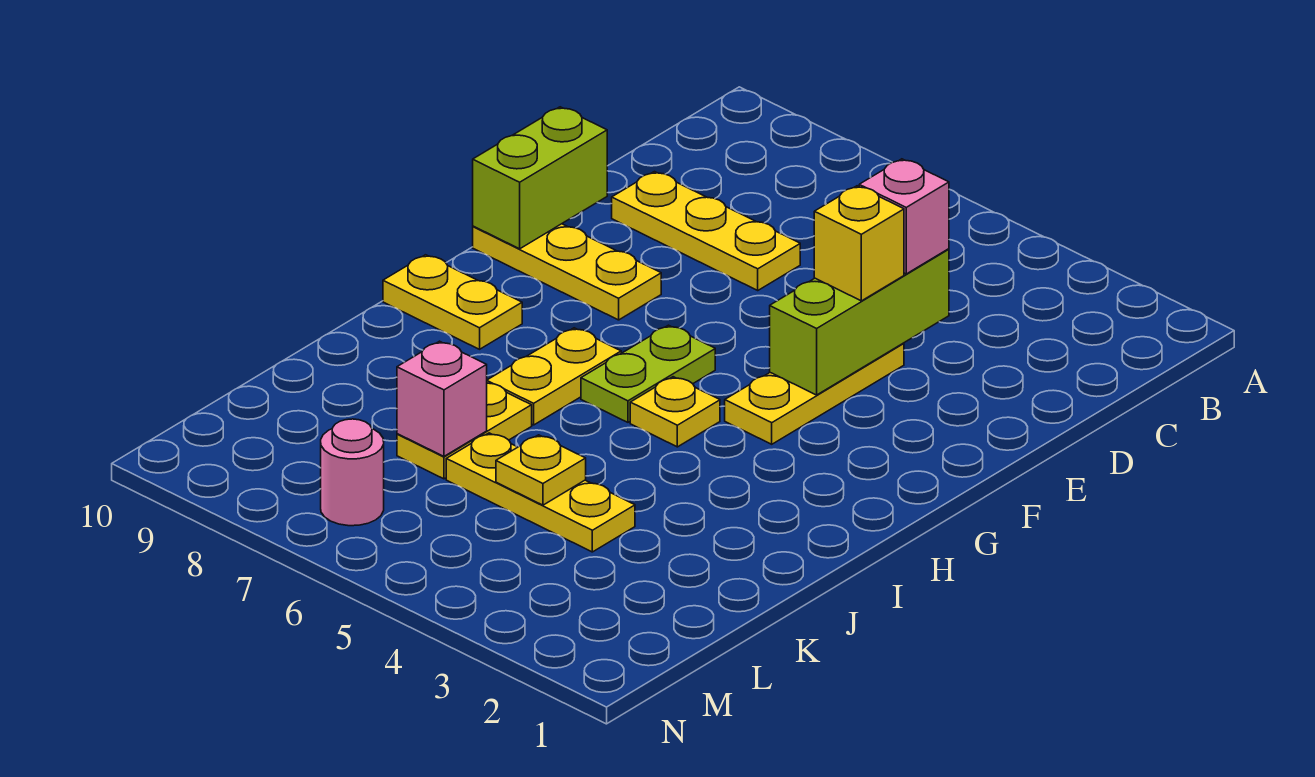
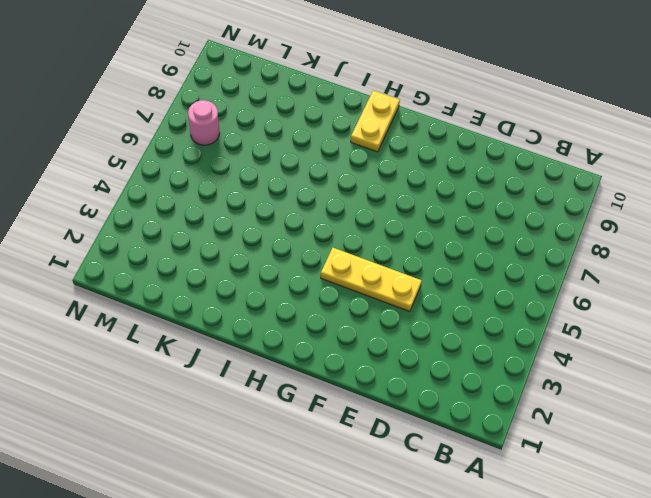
none -> yellow 1x3 plate [612,172,800,290]
none -> yellow 1x3 plate [473,224,661,320]
none -> lime 1x2 plate [581,325,715,422]

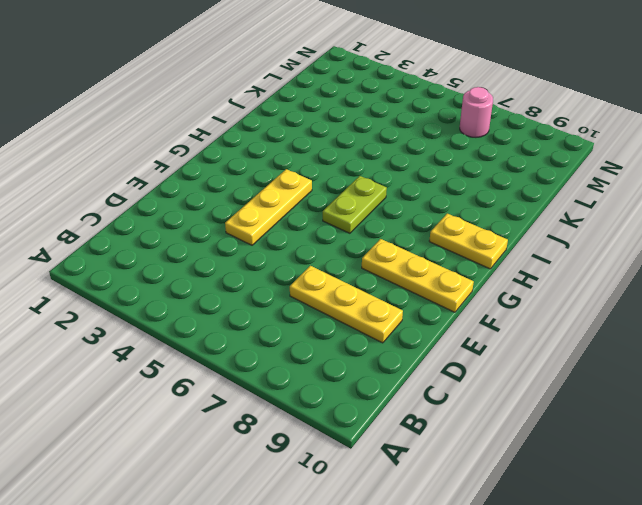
none -> yellow 1x1 plate [630,377,720,447]
none -> yellow 1x2 plate [487,328,621,425]
none -> yellow 1x2 plate [397,383,532,479]

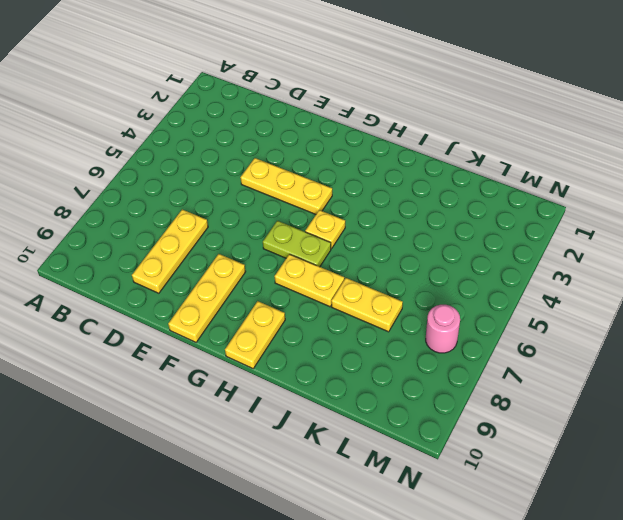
none -> yellow 1x3 plate [446,433,635,552]
none -> lime 1x3 brick [770,249,949,395]
none -> lime 1x2 brick [473,107,607,249]

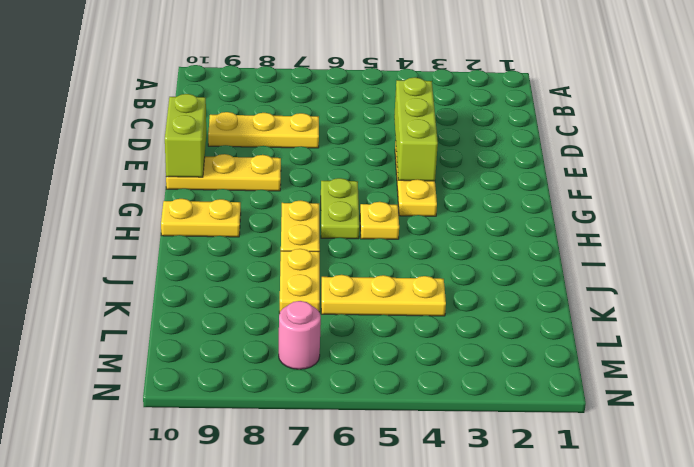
none -> yellow 1x1 plate [496,435,586,505]
none -> pink 1x1 brick [397,341,487,456]
none -> pink 1x1 brick [859,159,949,274]

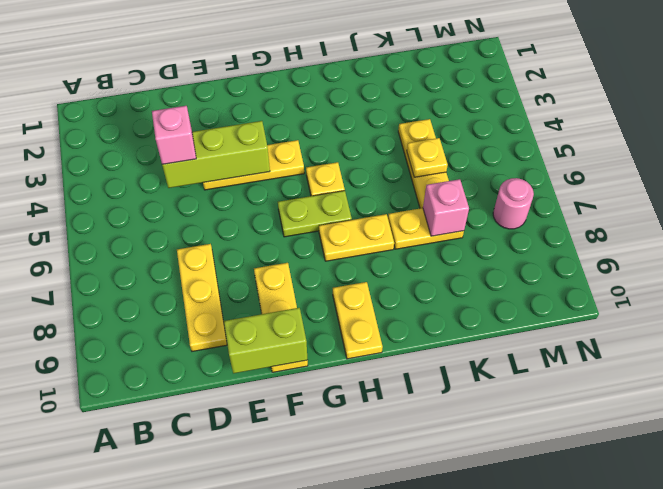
none -> yellow 1x1 brick [814,186,904,301]

